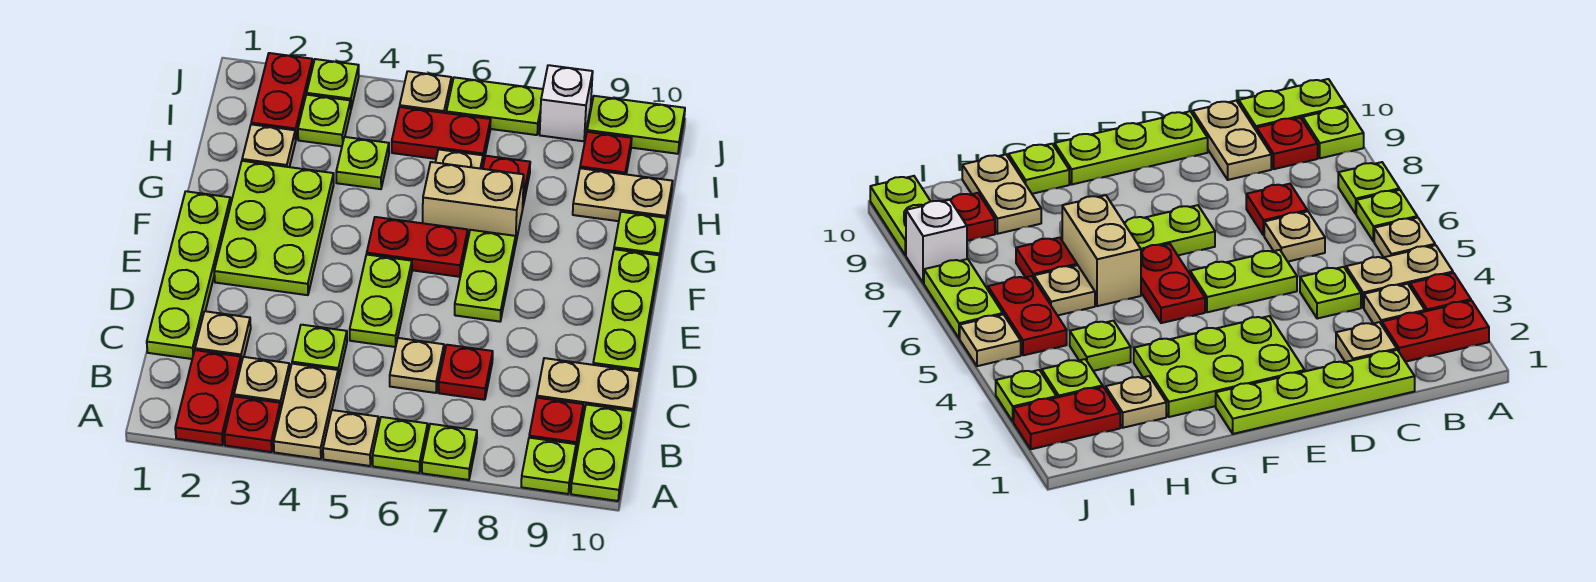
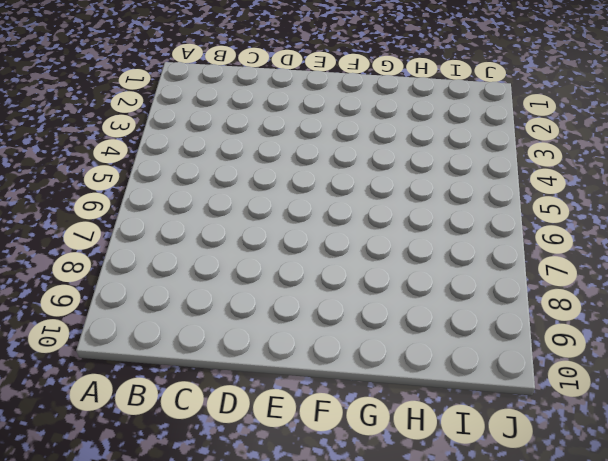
none -> red 1x2 plate [175,350,241,445]
none -> red 1x1 plate [224,396,281,452]
none -> tan 1x2 plate [274,364,338,459]
none -> tan 1x1 plate [323,410,378,466]

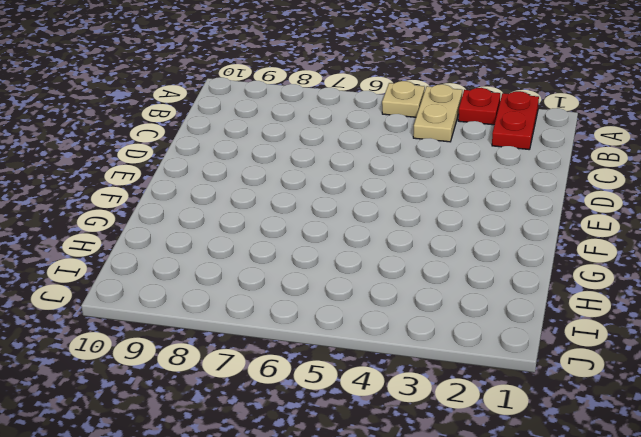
none -> lime 1x1 plate [373,417,428,473]
none -> lime 1x1 plate [422,424,477,480]
none -> lime 1x1 plate [521,438,576,494]
none -> lime 1x2 plate [571,404,633,501]

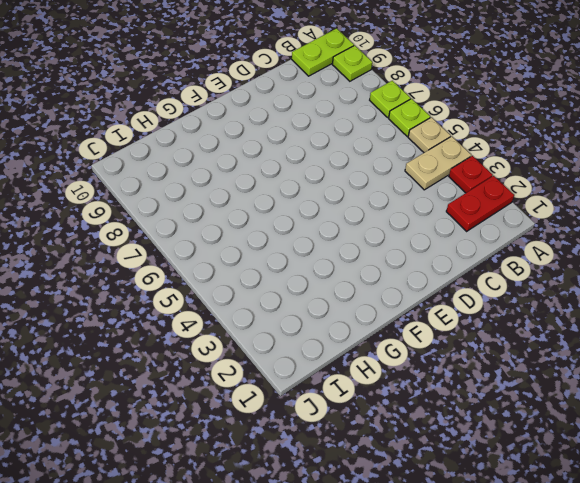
none -> tan 1x1 plate [234,357,290,411]
none -> red 1x1 plate [529,398,583,450]
none -> lime 1x4 plate [147,191,231,359]
none -> tan 1x1 plate [195,311,251,363]

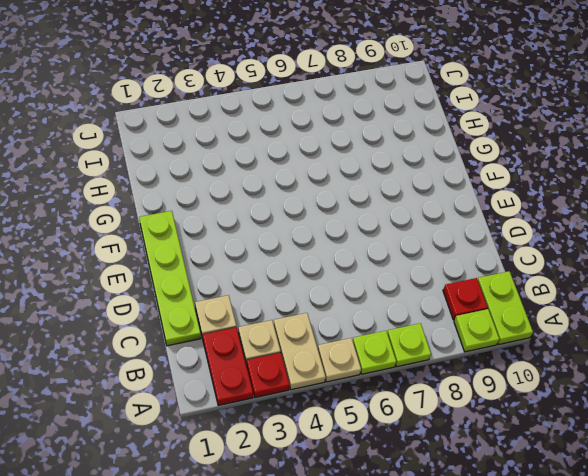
none -> lime 1x1 plate [292,325,347,379]
none -> tan 1x1 plate [390,338,444,393]
none -> red 1x1 plate [439,345,493,400]
none -> tan 1x2 plate [537,358,640,419]

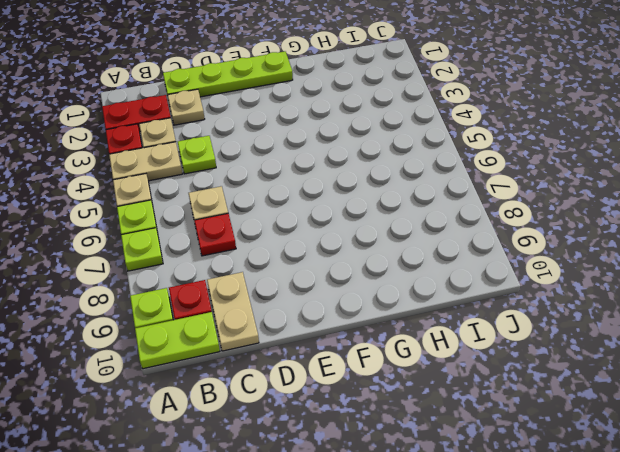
none -> lime 1x2 plate [350,255,412,347]
none -> lime 1x3 plate [593,249,660,378]
none -> lime 2x3 plate [214,161,334,295]
none -> lime 1x2 plate [455,230,516,322]

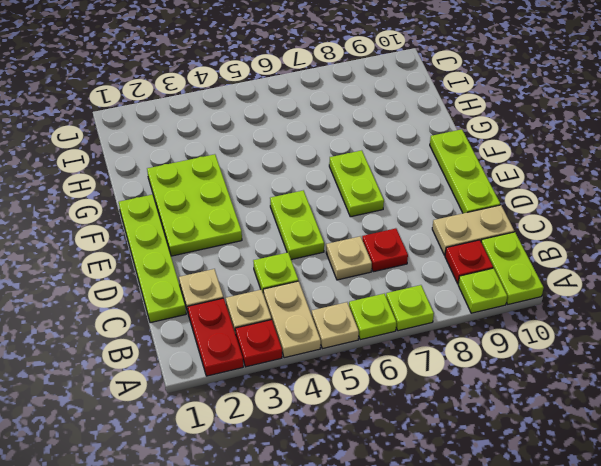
none -> red 1x2 plate [367,217,468,277]
none -> tan 1x2 brick [423,162,524,245]
none -> lime 1x1 plate [614,212,666,262]
none -> tan 1x1 plate [242,124,296,167]

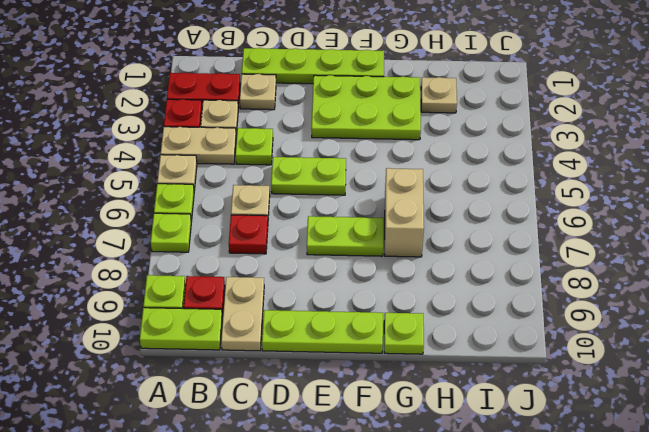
none -> red 1x2 plate [367,217,468,277]
none -> lime 1x1 plate [336,137,389,189]
none -> tan 1x1 plate [435,149,483,169]
none -> red 1x1 plate [482,156,530,205]

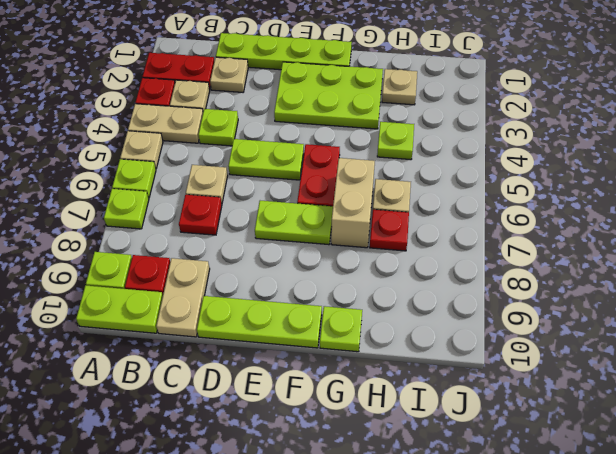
none -> tan 1x2 plate [573,168,672,227]
none -> red 1x2 plate [251,53,313,139]
none -> lime 1x1 plate [298,95,351,146]
none -> red 1x2 plate [392,107,491,163]

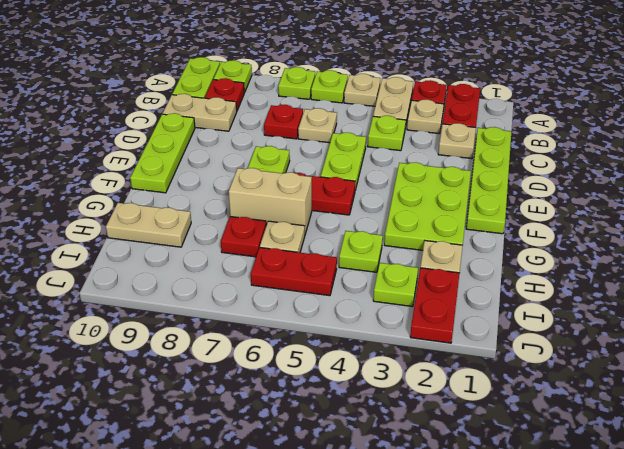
none -> lime 1x1 plate [614,212,666,262]
none -> red 1x1 plate [580,132,632,174]
none -> lime 1x1 plate [307,59,359,108]
none -> tan 1x1 plate [400,71,451,113]

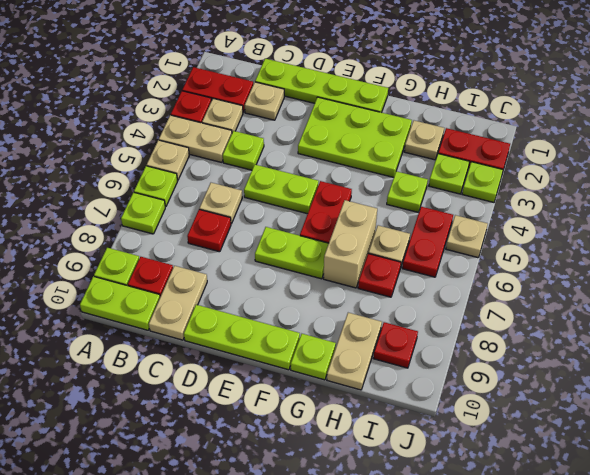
none -> lime 1x2 plate [446,77,543,135]
none -> white 1x1 brick [540,65,593,141]
none -> lime 1x2 plate [587,96,685,154]

